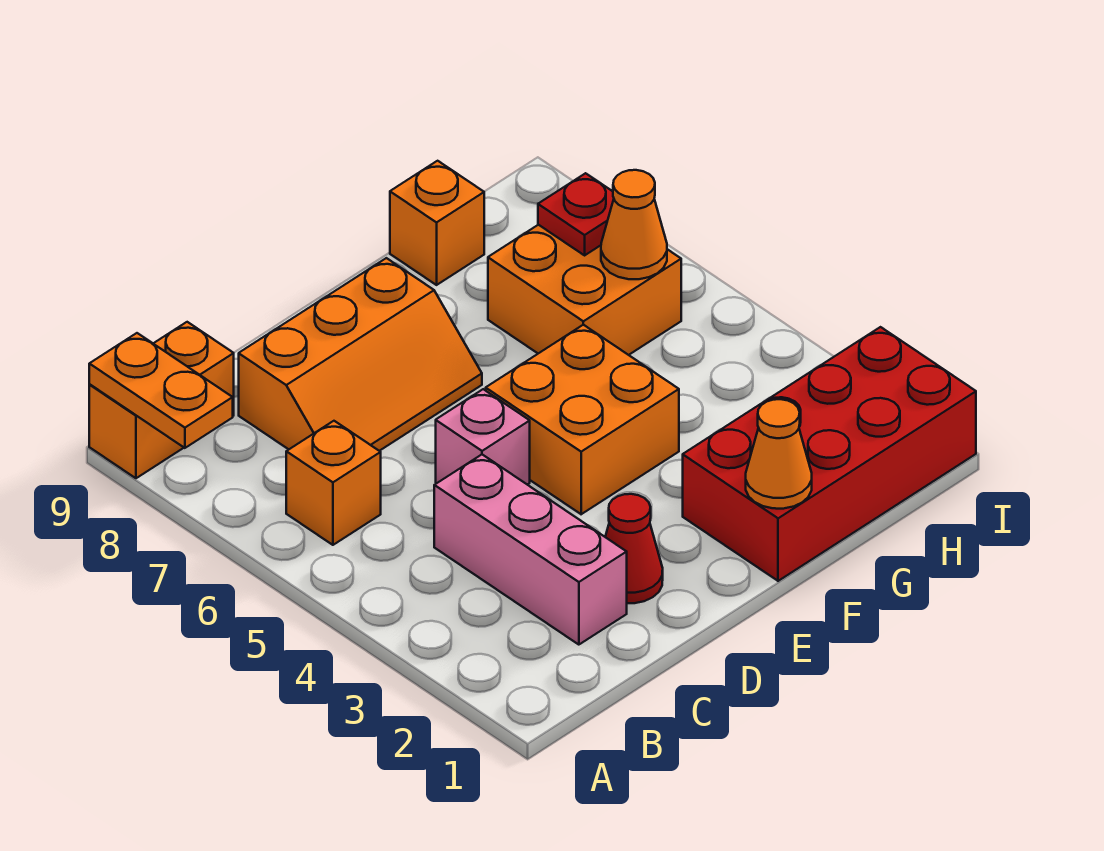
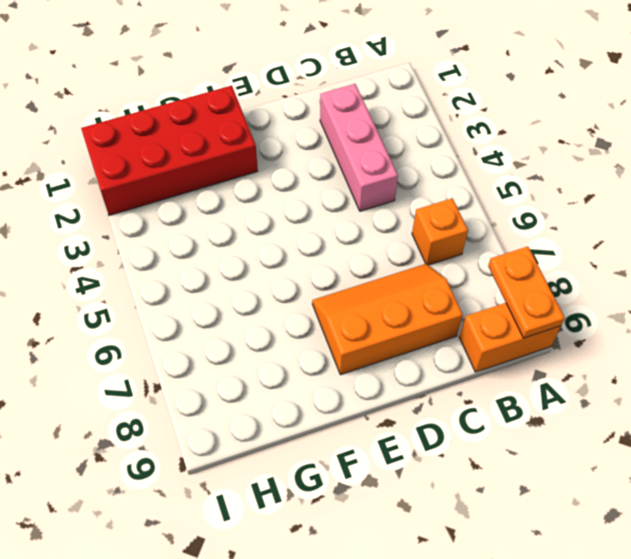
none -> red 1x1 cone [605,494,663,603]
none -> pink 1x1 brick [436,389,530,485]
none -> orange 2x2 brick [486,325,679,514]

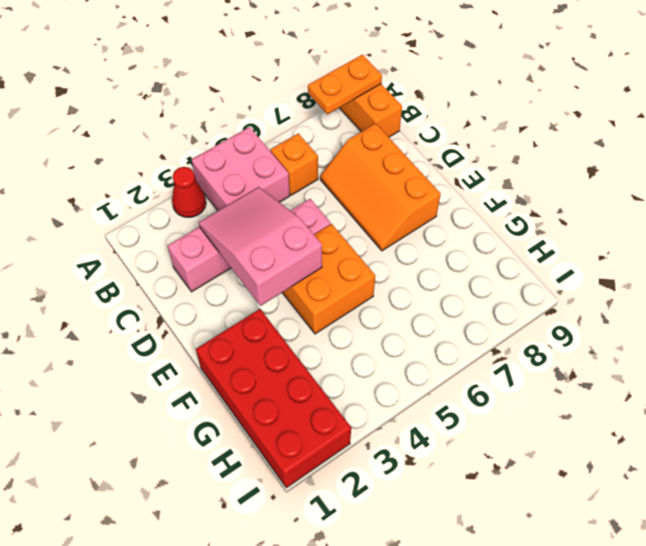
red 1x1 cone [172,167,206,217] -> red 1x1 cone moved to [605,494,663,603]
pink 2x2 brick [192,127,290,210] -> none
pink 2x3 slope [198,187,322,306] -> none
none -> orange 2x2 brick [488,225,681,355]
none -> orange 1x1 brick [390,161,484,285]
none -> orange 1x1 cone [746,399,812,509]

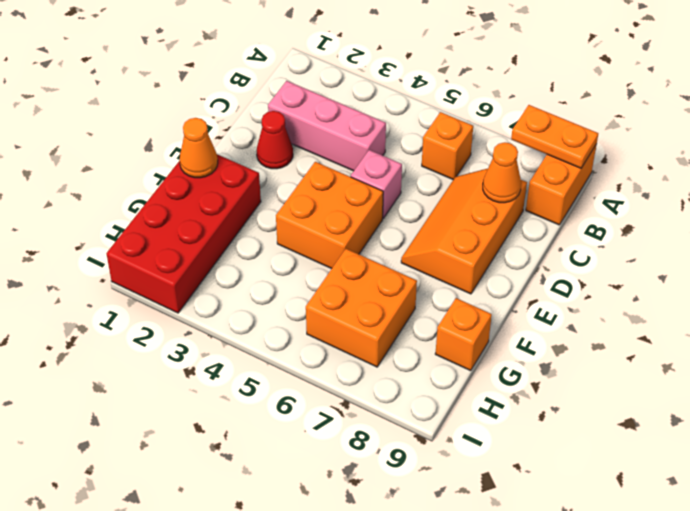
orange 1x1 cone [483,142,521,203] -> orange 1x1 cone moved to [601,170,667,279]
none -> red 1x1 plate [538,173,614,255]

